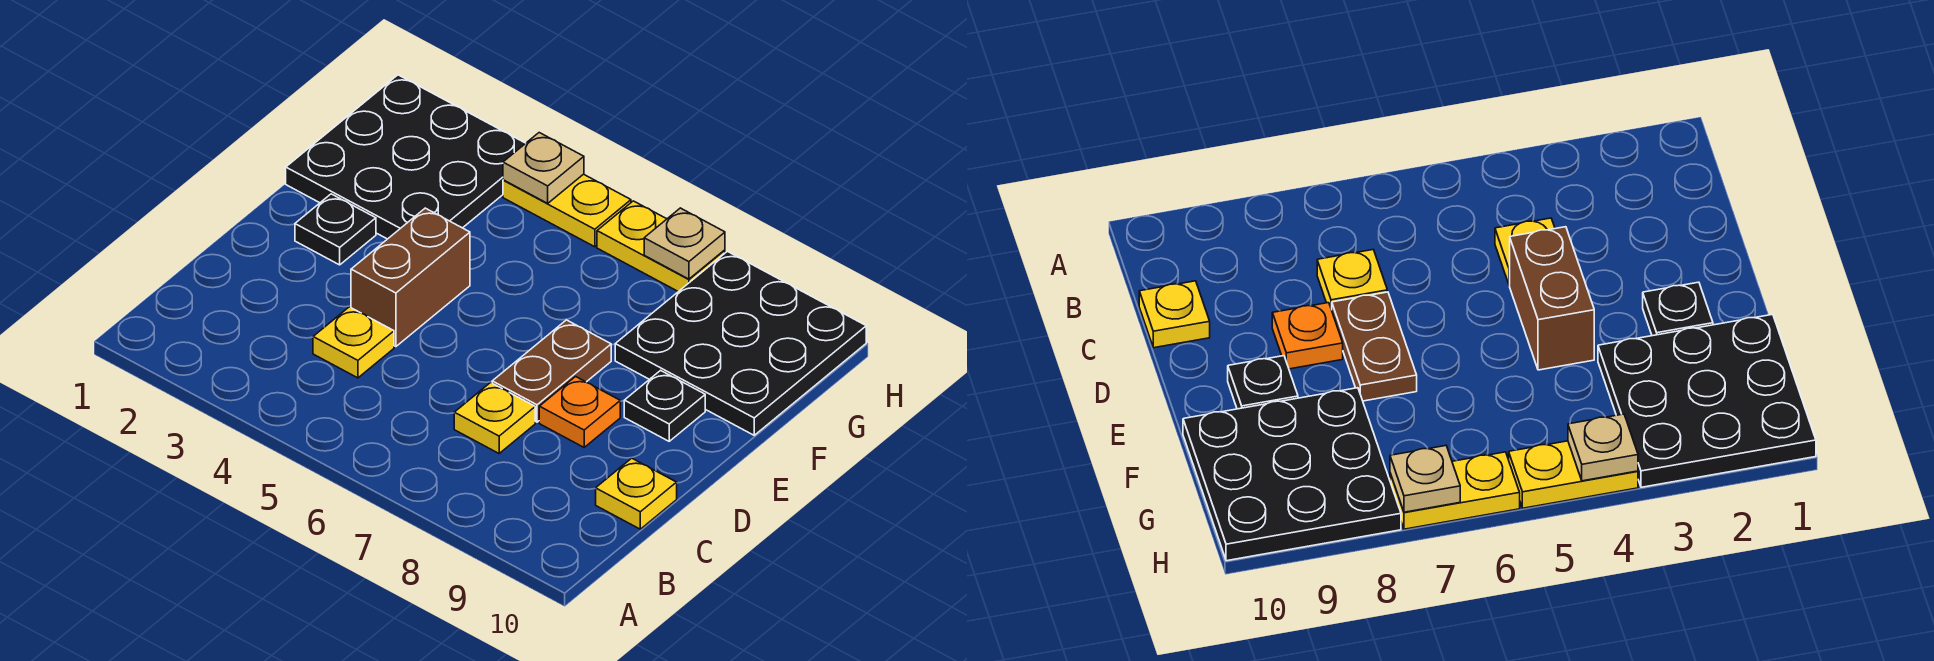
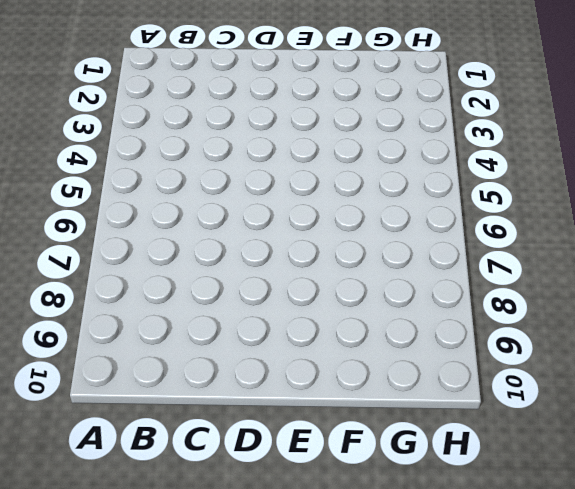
none -> yellow 1x1 plate [313,307,394,378]
none -> yellow 1x1 plate [454,383,535,453]
none -> yellow 1x1 plate [596,458,677,529]

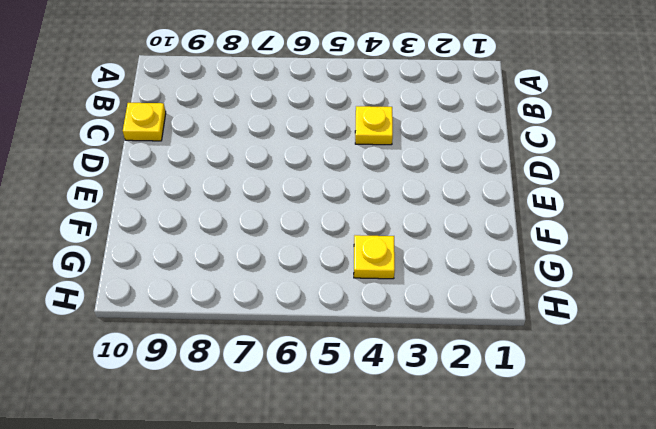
yellow 1x1 plate [354,235,395,279] -> yellow 1x1 plate moved to [454,383,535,453]
none -> brown 1x2 brick [351,208,470,347]
none -> brown 1x2 plate [492,320,611,422]
none -> orange 1x1 plate [539,377,620,447]

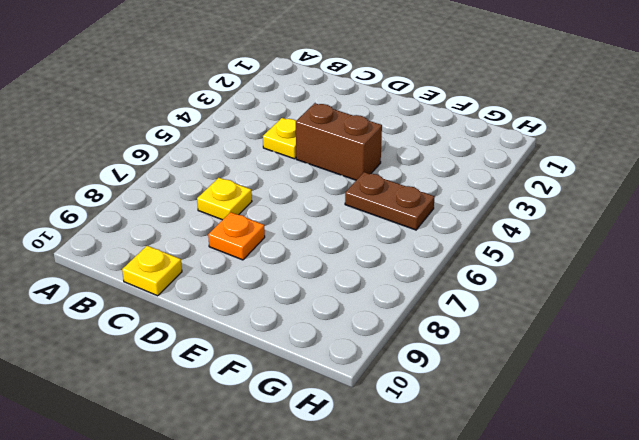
brown 1x2 plate [345,172,435,230] -> brown 1x2 plate moved to [492,320,611,422]
none -> black 1x1 plate [295,194,376,265]
none -> black 1x1 plate [624,370,705,441]
none -> black 3x3 plate [286,75,526,239]

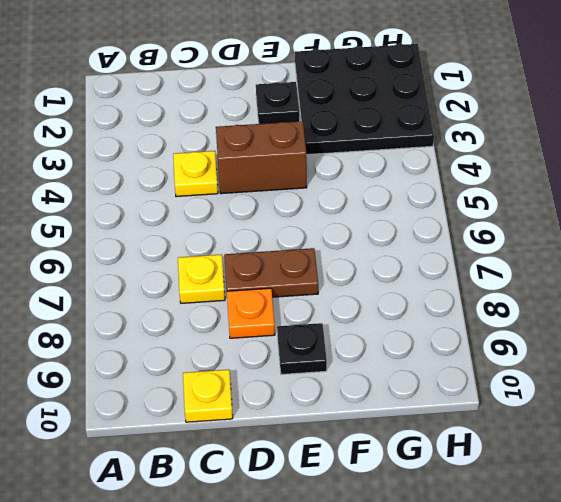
none -> black 3x3 plate [615,251,866,435]
none -> yellow 1x2 plate [503,174,631,247]
none -> yellow 1x2 plate [597,201,725,292]

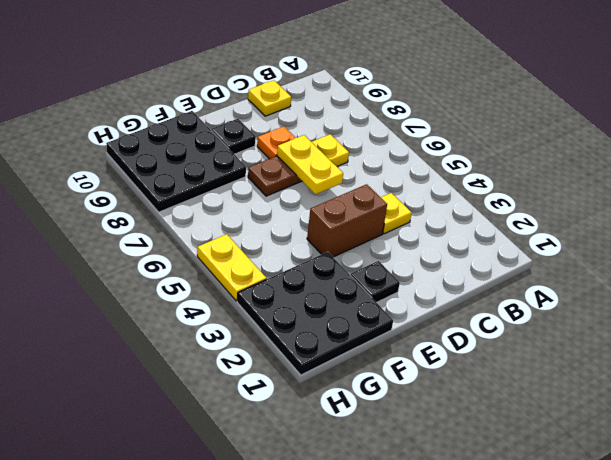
yellow 1x2 plate [277,135,343,194] -> yellow 1x2 plate moved to [597,201,725,292]
none -> tan 1x1 plate [503,133,584,203]
none -> tan 1x1 plate [644,208,725,279]

